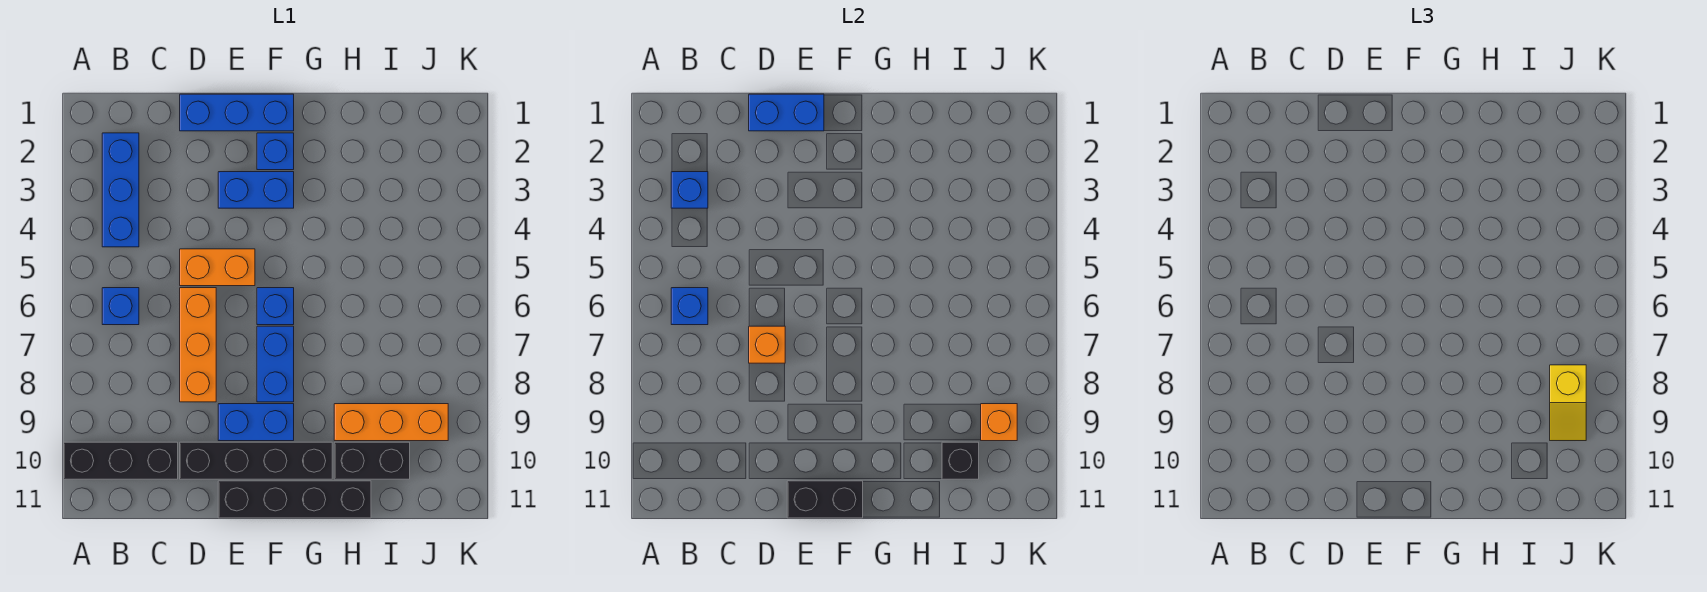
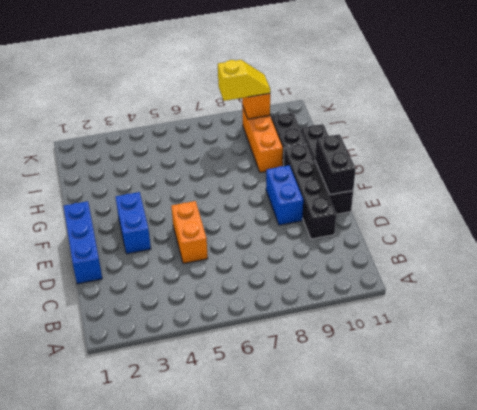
none -> black 1x3 brick [64,442,178,479]
none -> blue 1x3 brick [102,133,139,247]
none -> blue 1x1 brick [102,288,139,325]

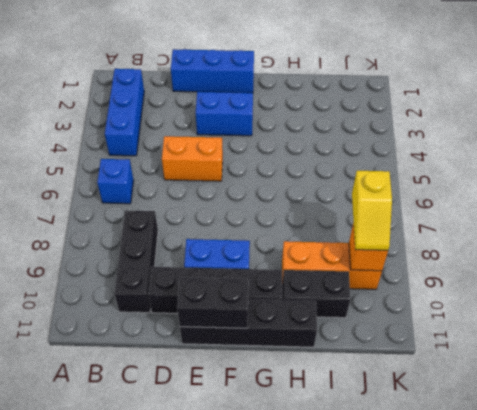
black 1x3 brick [114,210,158,313] -> black 1x3 brick turned to [64,442,178,479]
none -> orange 1x3 brick [180,288,216,402]
none -> blue 1x1 brick [257,133,294,170]
none -> blue 1x1 brick [257,288,294,325]

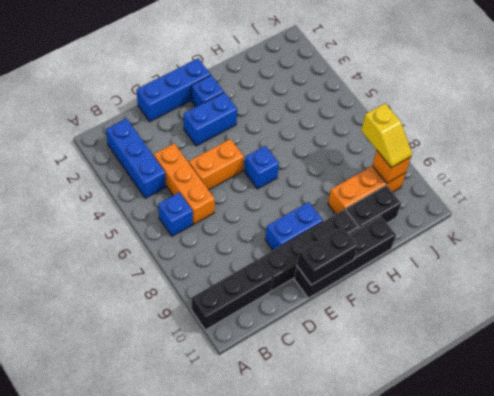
orange 1x3 brick [154,143,215,224] -> orange 1x3 brick moved to [180,288,216,402]
none -> blue 1x2 brick [257,326,294,402]
none -> blue 1x1 brick [671,172,708,208]
none -> blue 1x1 brick [671,288,708,325]

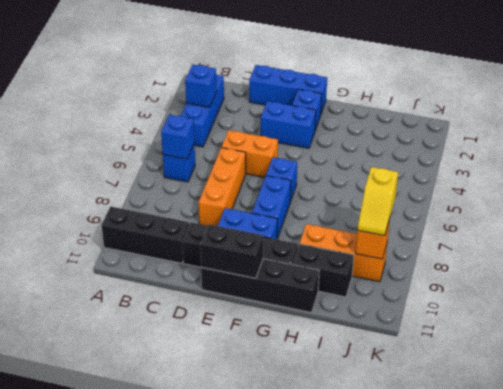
none -> blue 1x2 brick [749,94,824,131]
none -> orange 1x1 brick [749,326,785,363]
none -> black 1x1 brick [942,442,979,479]

